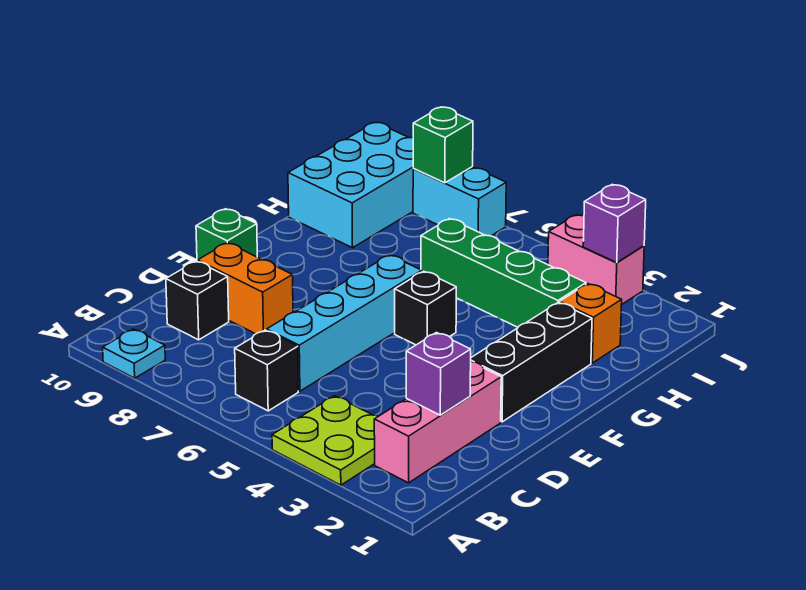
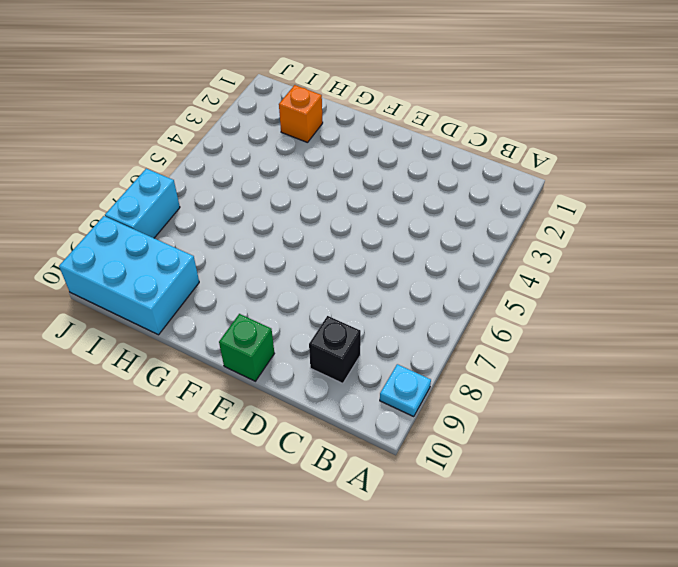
none -> lime 2x2 plate [272,396,378,485]
none -> pink 1x3 brick [374,362,501,483]
none -> black 1x1 brick [235,330,298,411]

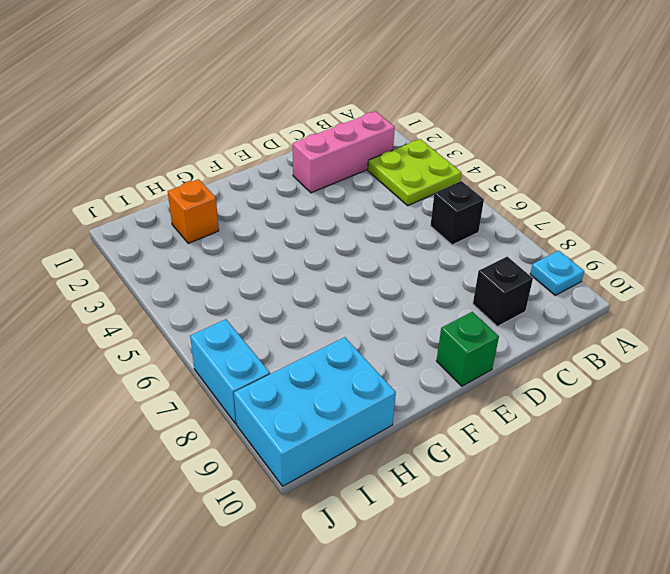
none -> cyan 1x4 brick [267,255,422,391]
none -> orange 1x2 brick [198,243,293,334]
none -> black 1x3 brick [471,302,592,422]

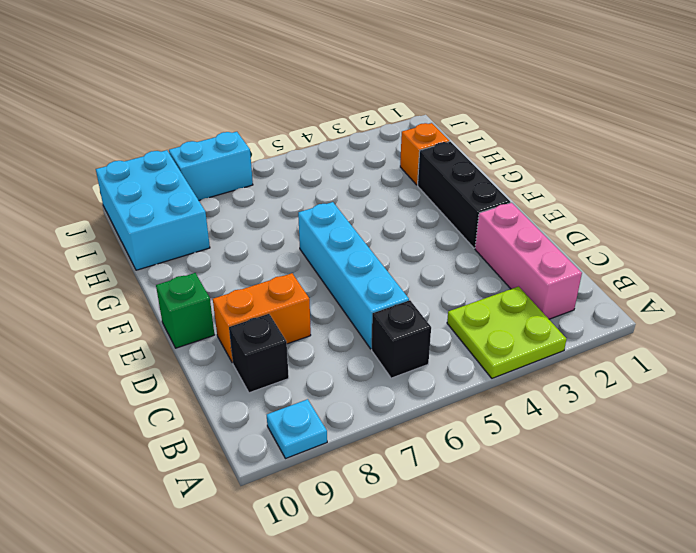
none -> black 1x1 brick [395,271,456,345]
none -> green 1x4 brick [421,219,586,327]
none -> pink 1x2 brick [548,215,644,304]

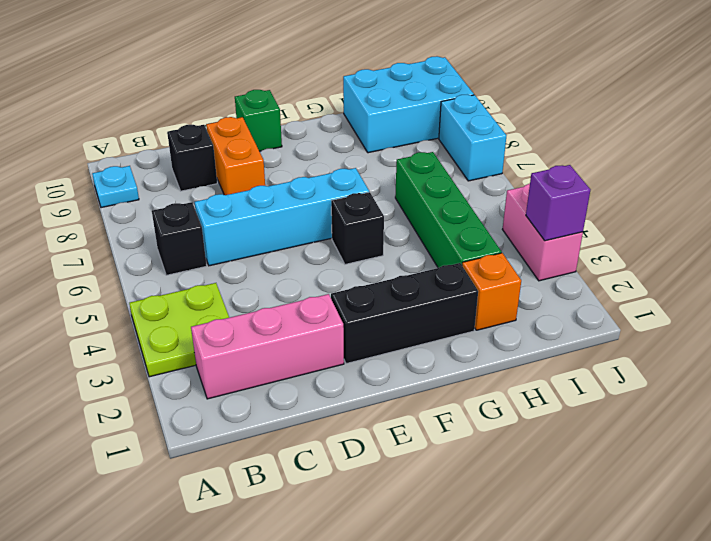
none -> purple 1x1 brick [406,333,471,415]
none -> green 1x1 brick [413,107,473,183]

